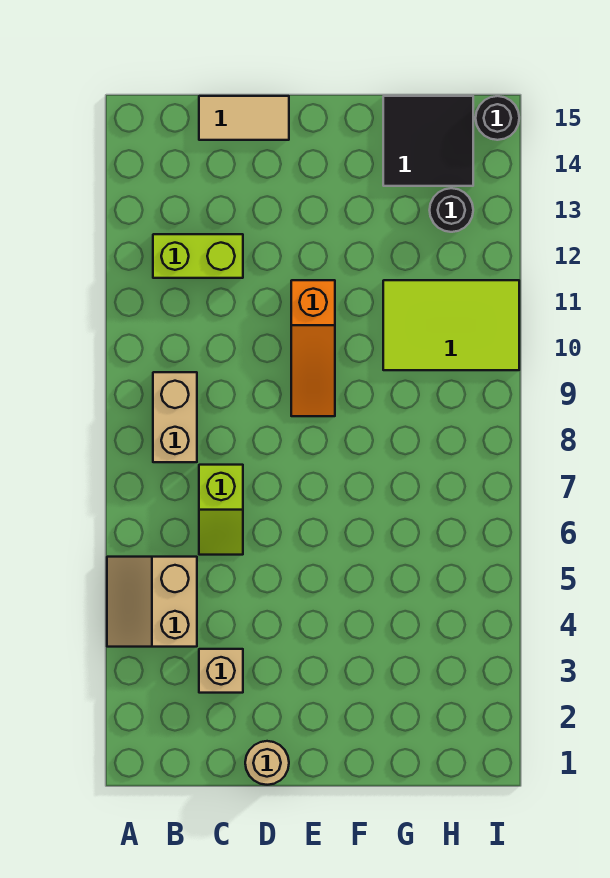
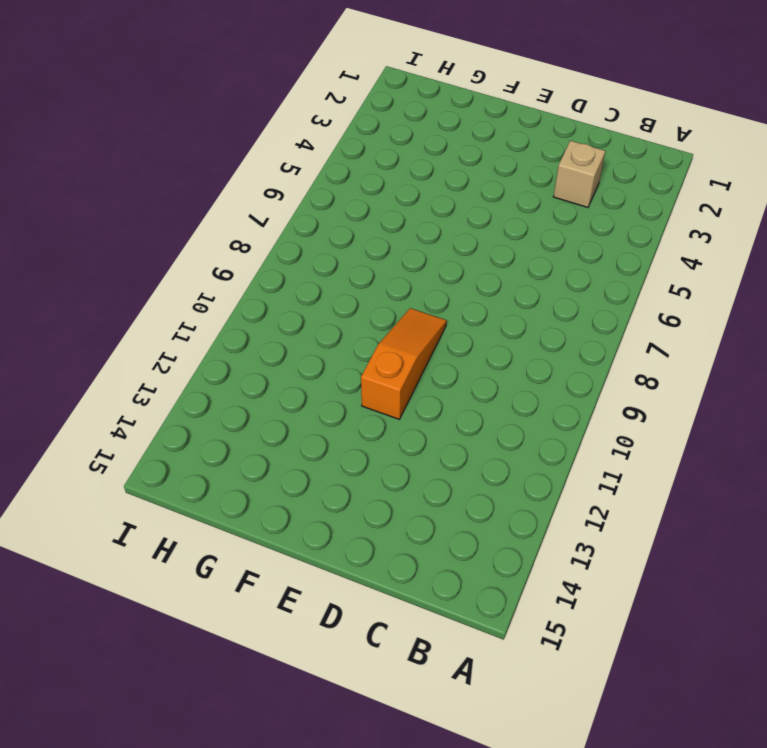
none -> tan 2x2 slope [107,557,197,647]
none -> tan 1x2 brick [153,372,197,462]
none -> lime 1x2 brick [153,234,243,278]

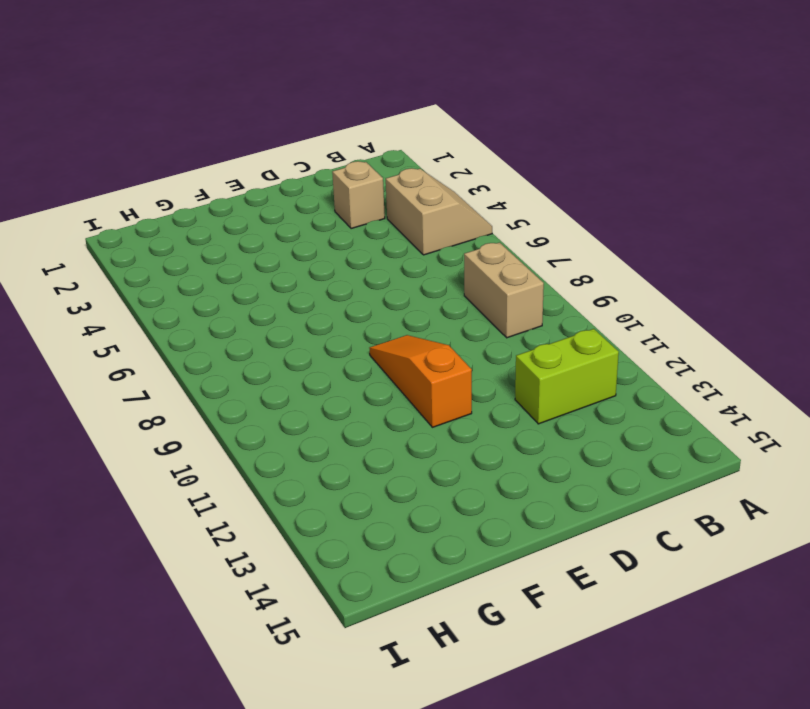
none -> lime 1x2 slope [199,465,243,555]
none -> tan 1x2 tile [199,96,289,140]
none -> tan 1x1 round brick [245,741,289,785]

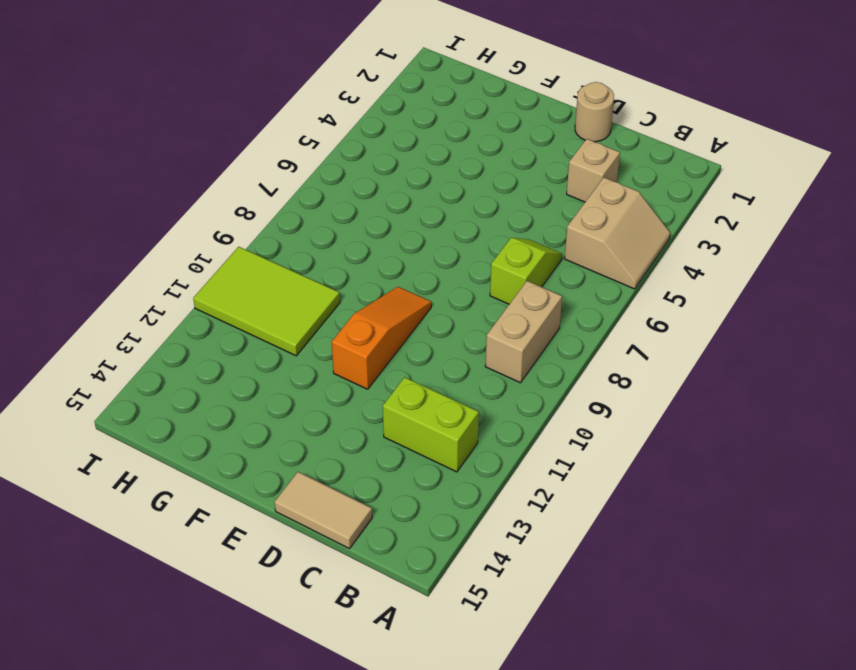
none -> black 2x2 tile [383,96,473,186]
none -> black 1x1 round brick [430,188,473,232]
none -> black 1x1 round brick [476,96,519,140]

